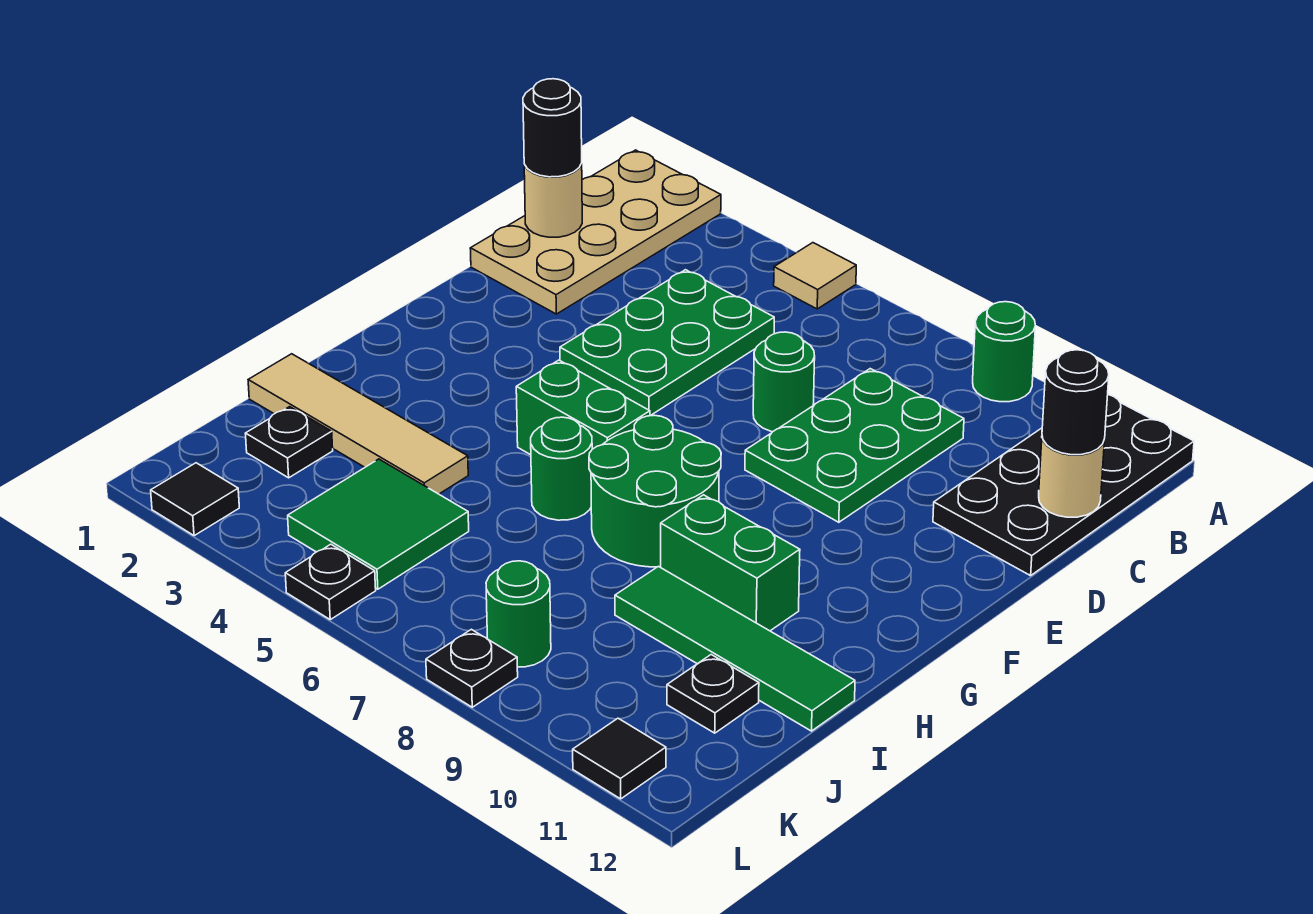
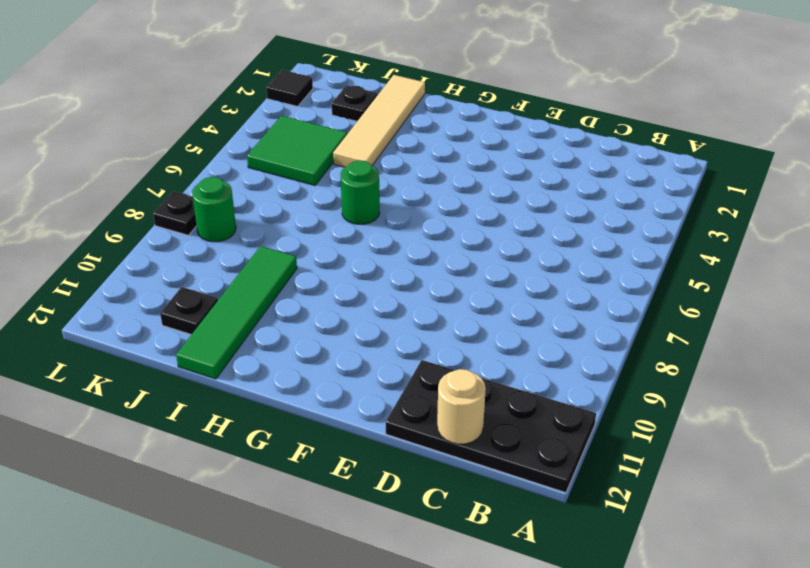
none -> tan 2x4 plate [470,150,721,314]
none -> tan 1x1 tile [774,243,856,309]
none -> green 1x1 round brick [973,302,1035,402]

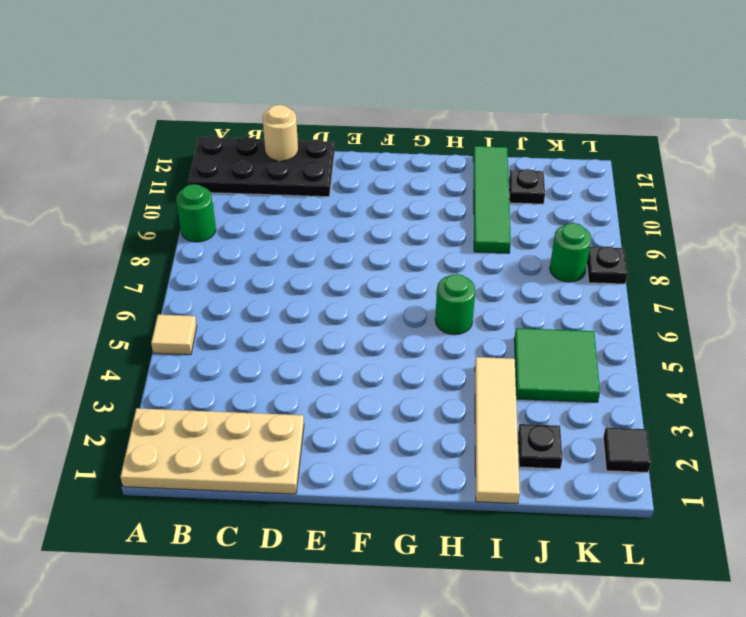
none -> green 2x3 plate [560,270,774,416]
none -> green 2x3 plate [745,369,964,522]
none -> green 1x1 round brick [753,332,815,432]

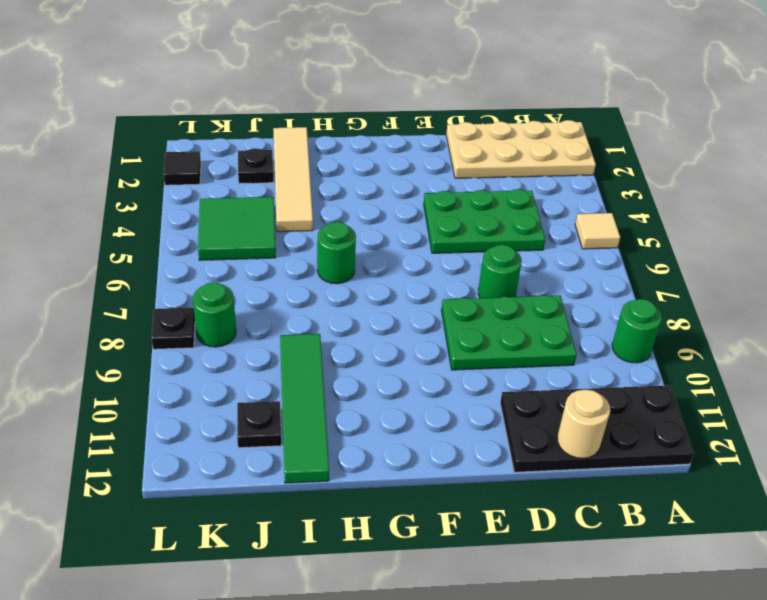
none -> green 1x2 brick [516,360,650,455]
none -> green 2x2 round brick [589,415,721,567]
none -> green 1x2 brick [661,495,800,631]

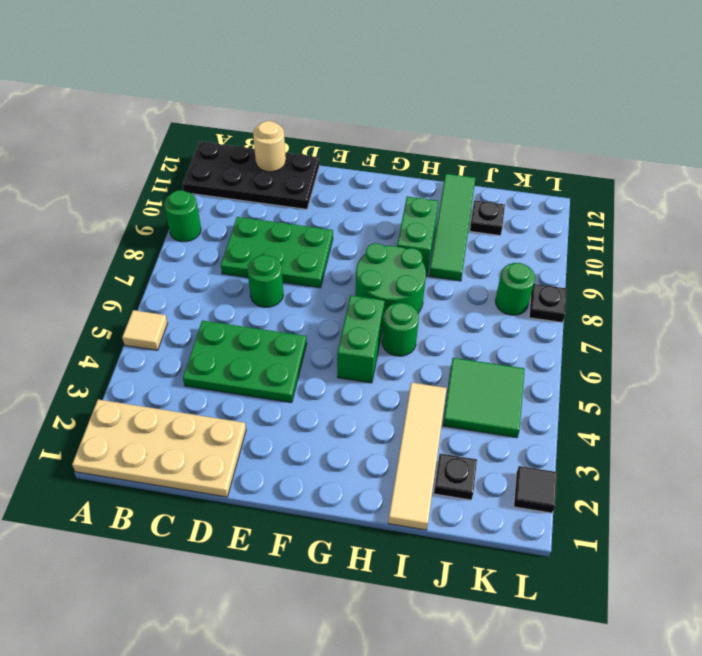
none -> black 1x1 plate [285,544,376,620]
none -> black 1x1 tile [573,718,666,799]
none -> tan 1x1 round brick [524,164,582,237]

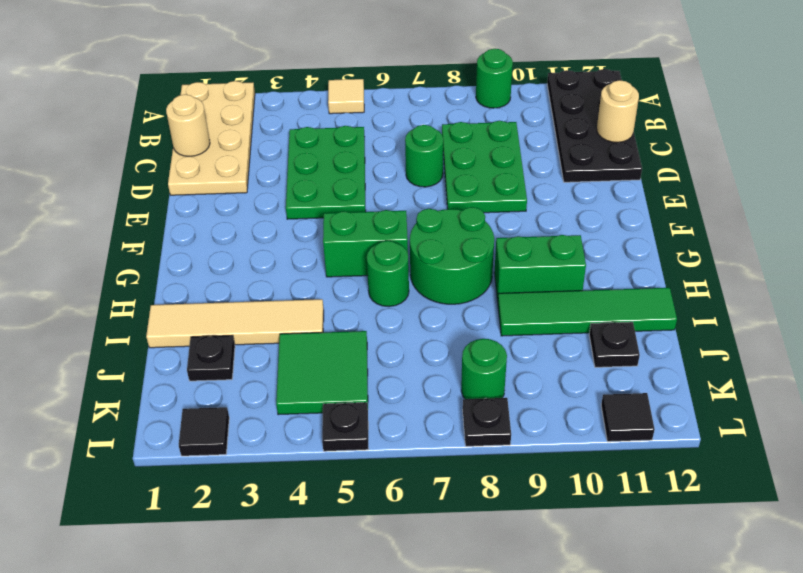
none -> black 1x1 round brick [523,79,582,177]
none -> black 1x1 round brick [1042,350,1109,455]

